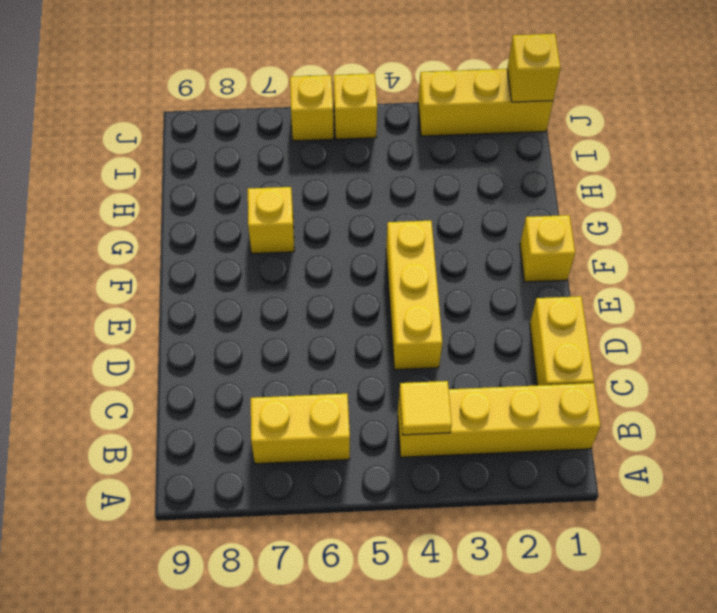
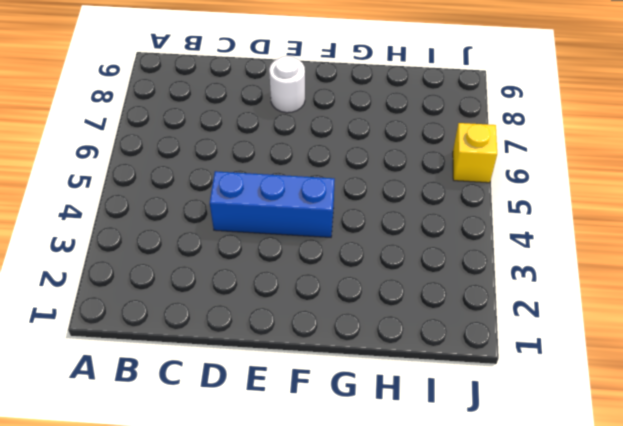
blue 1x3 brick [210,171,335,237] -> yellow 1x3 brick [386,221,442,370]
white 1x1 round brick [269,56,305,113] -> none
none -> yellow 1x4 brick [398,383,600,457]
none -> yellow 1x2 brick [251,394,350,464]

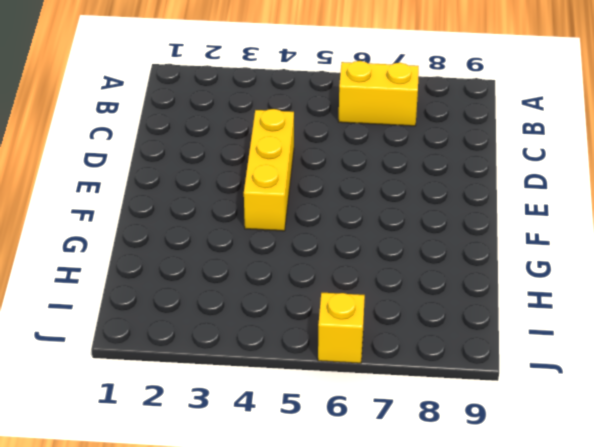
none -> yellow 1x4 brick [398,383,600,457]
none -> yellow 1x2 brick [530,296,594,385]

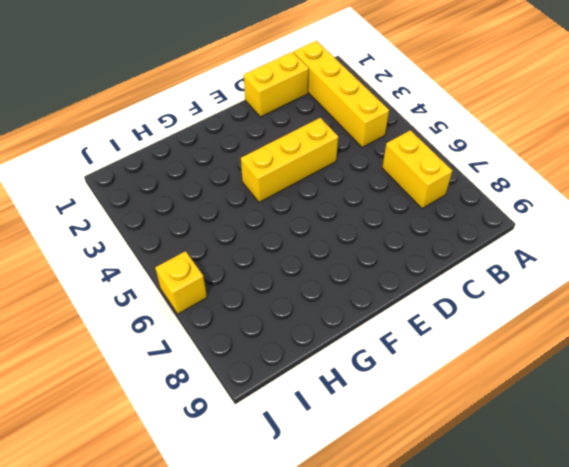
none -> yellow 1x1 brick [520,215,575,282]
none -> yellow 1x1 brick [248,187,294,254]

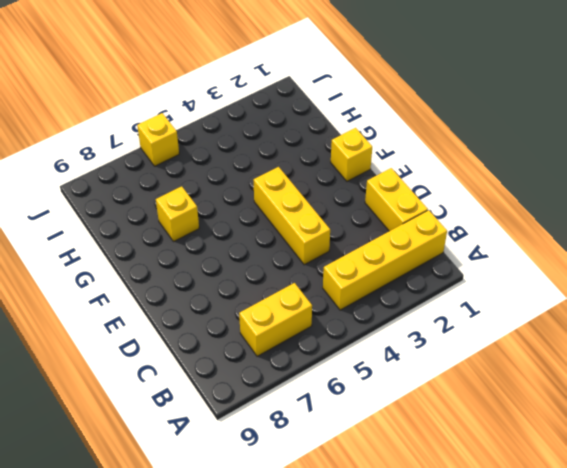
none -> yellow 1x3 brick [418,69,553,136]
none -> yellow 1x1 brick [333,74,377,139]

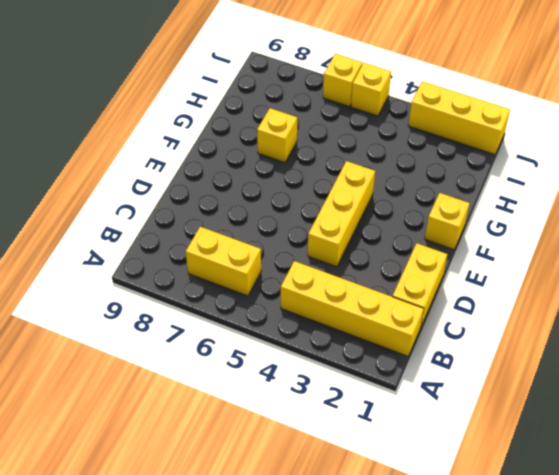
none -> yellow 1x1 tile [400,381,452,435]
none -> yellow 1x1 brick [507,34,561,102]

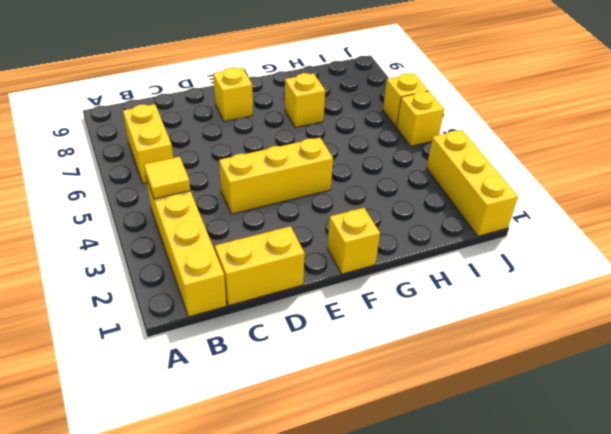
yellow 1x1 brick [213,67,253,122] -> yellow 1x1 brick moved to [507,34,561,102]

